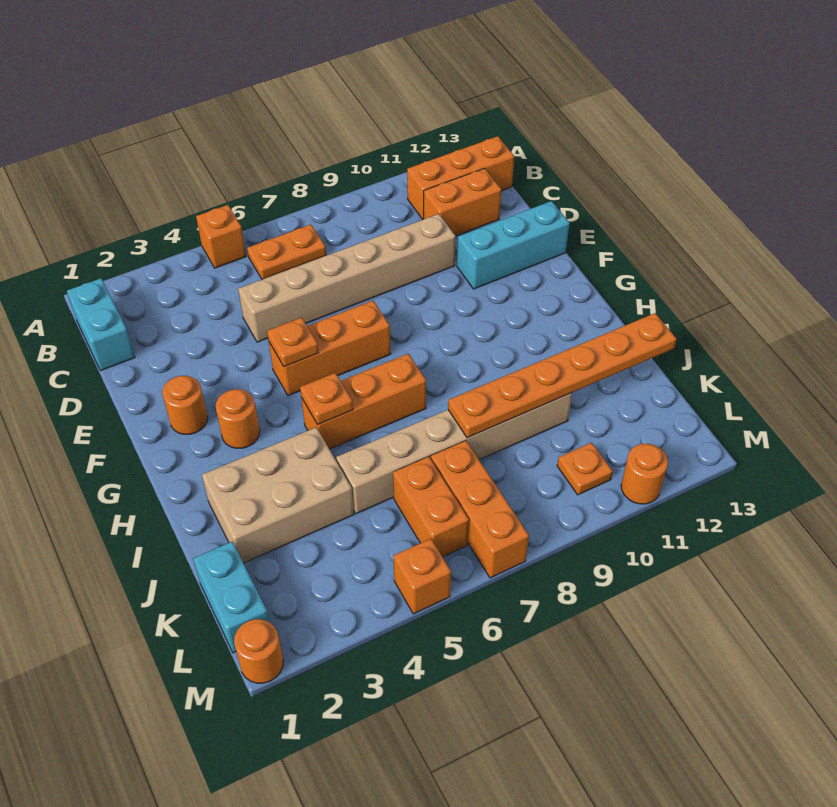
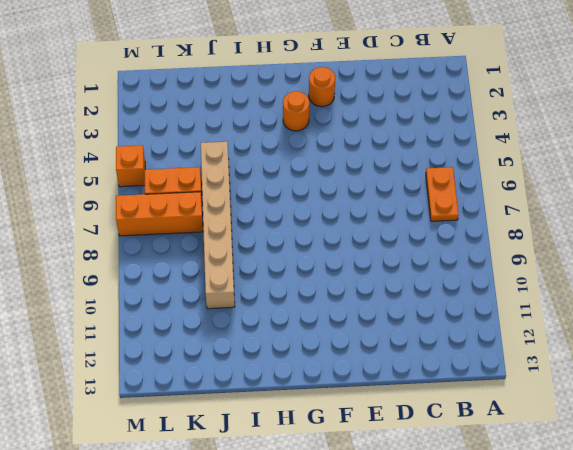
none -> orange 1x1 brick [196,205,246,268]
none -> cyan 1x2 brick [67,278,135,371]
none -> orange 1x3 brick [407,136,514,219]

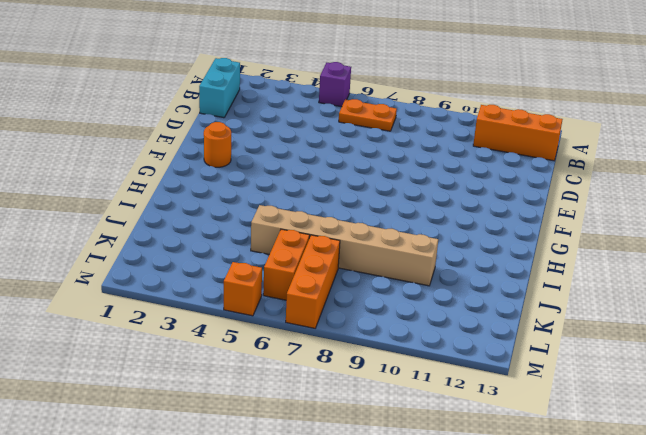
purple 1x1 brick [319,62,351,107] -> orange 1x1 brick [196,205,246,268]
none -> orange 1x2 brick [424,168,501,236]
none -> tan 1x6 brick [238,214,456,342]
none -> cyan 1x3 brick [457,201,570,289]

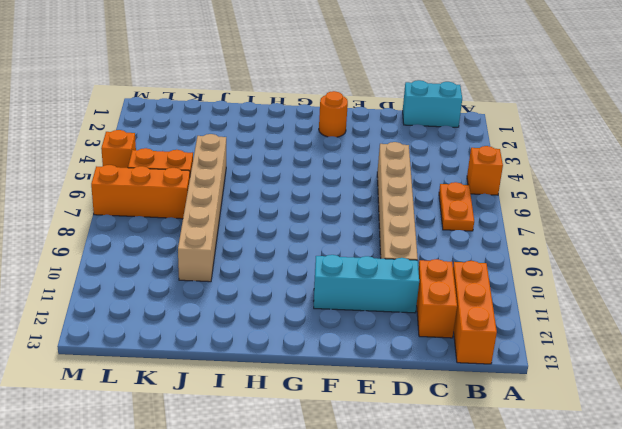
cyan 1x3 brick [314,255,419,313] -> cyan 1x3 brick turned to [457,201,570,289]
none -> orange 1x3 brick [269,301,391,396]
none -> orange 1x1 round brick [216,389,260,448]
none -> orange 1x3 brick [301,354,426,449]

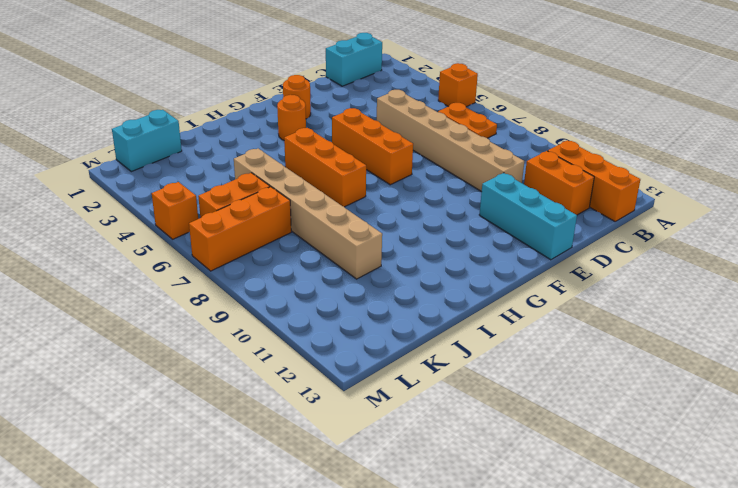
none -> tan 2x3 brick [202,427,354,563]
none -> orange 1x1 plate [557,443,613,495]
none -> orange 1x1 round brick [234,619,283,683]

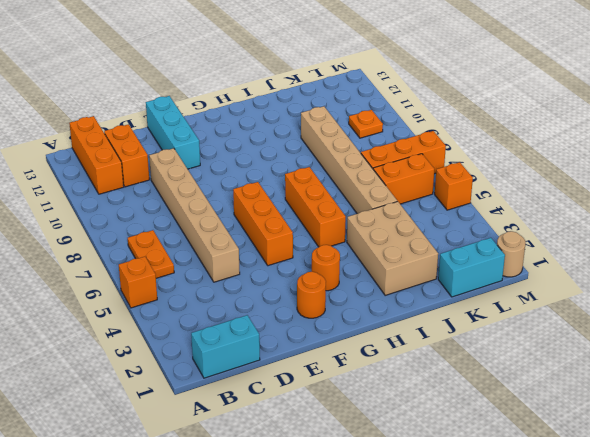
tan 1x1 round brick [497,231,526,277] -> orange 1x1 round brick [234,619,283,683]
none -> orange 1x1 round brick [621,444,668,504]
none -> orange 1x1 plate [267,317,318,367]
none -> orange 1x1 plate [300,373,353,425]

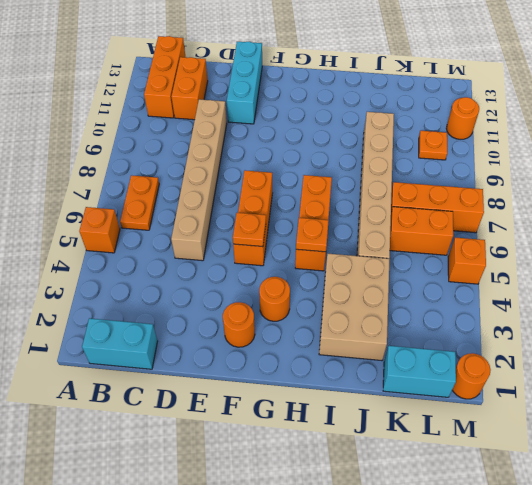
none -> orange 1x6 plate [448,313,677,438]

